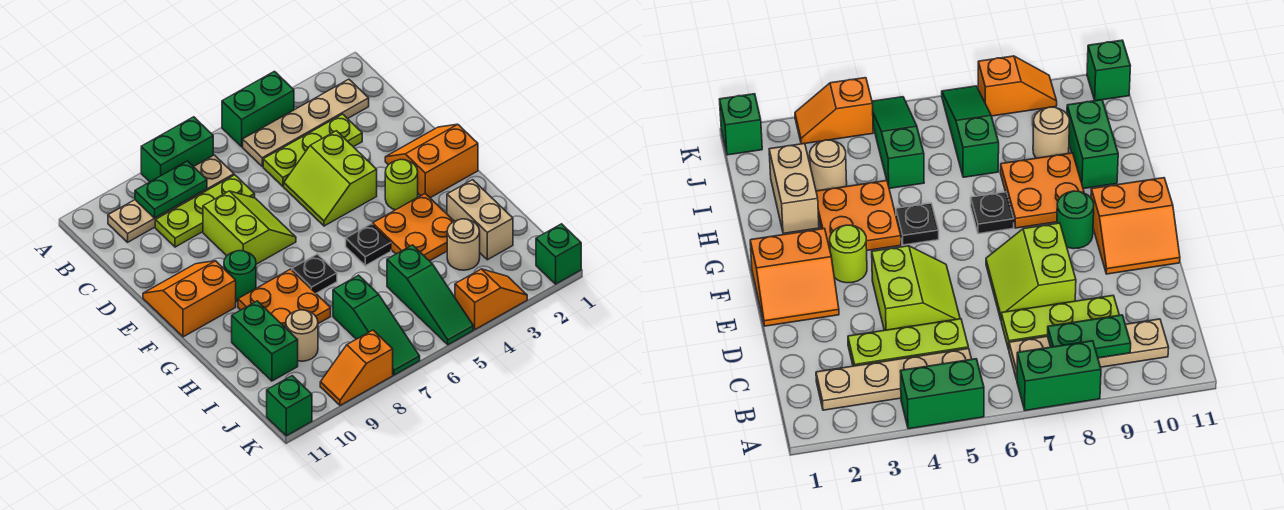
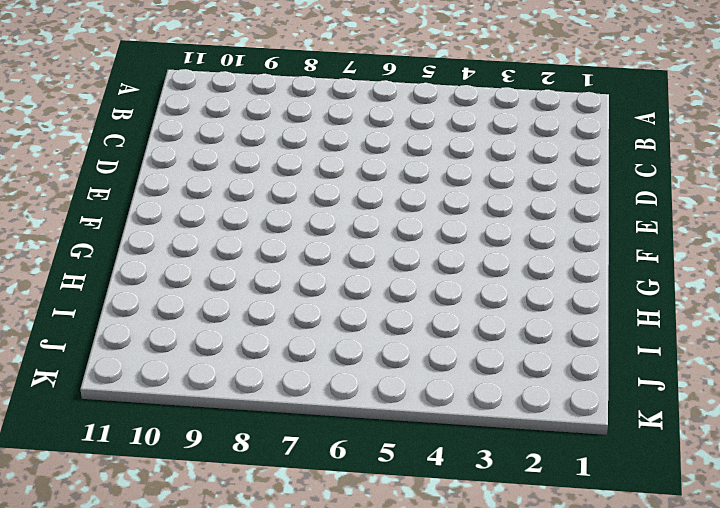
none -> green 1x2 brick [222,71,294,147]
none -> green 1x2 brick [141,117,213,182]
none -> tan 1x4 plate [243,79,369,166]

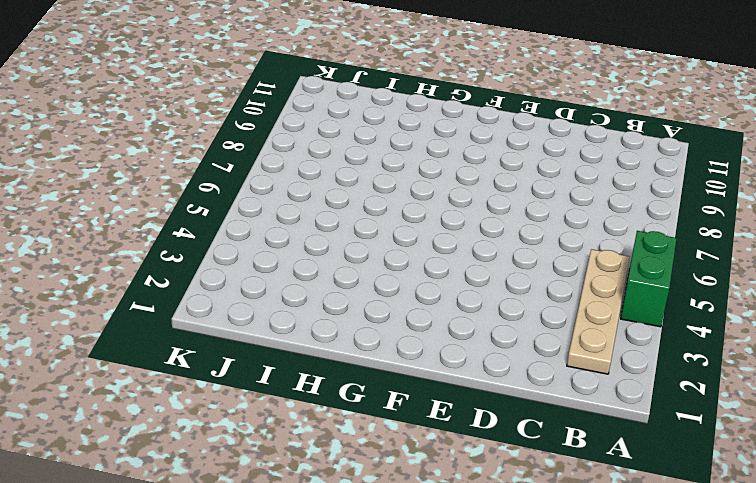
none -> green 1x2 brick [141,117,213,182]
none -> tan 1x4 plate [108,155,234,242]
none -> lime 1x3 plate [263,114,362,186]

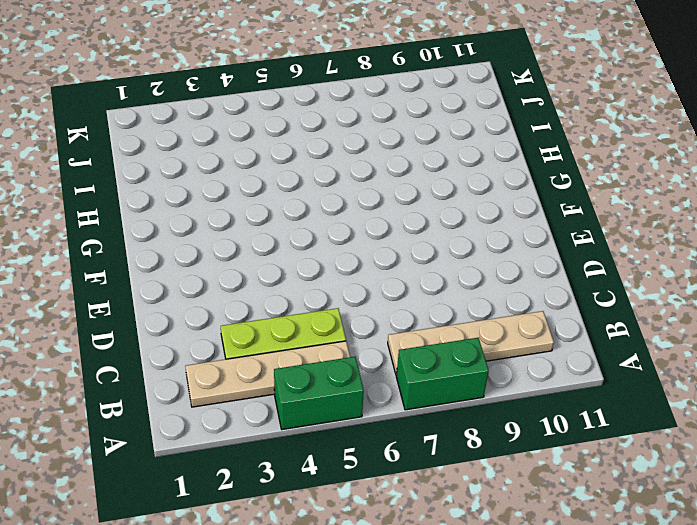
none -> lime 1x3 plate [155,175,255,247]
none -> lime 2x2 slope [284,131,377,226]
none -> lime 2x2 slope [203,191,296,264]

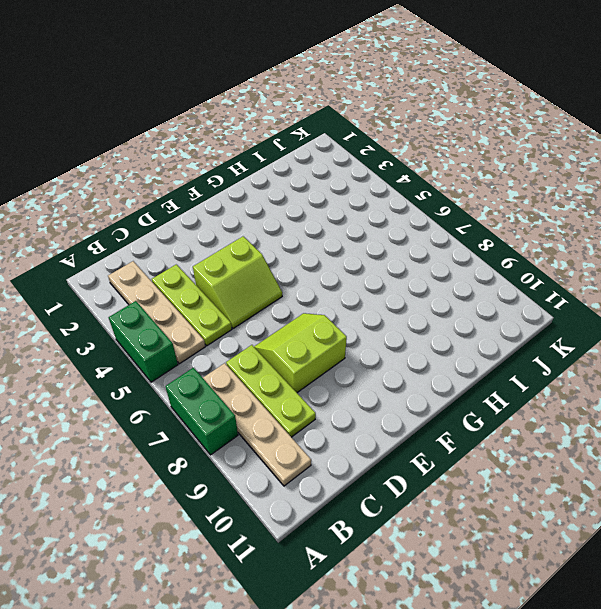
none -> orange 2x2 slope [385,124,478,198]
none -> orange 2x2 slope [143,261,236,337]
none -> lime 1x1 round brick [385,159,418,210]

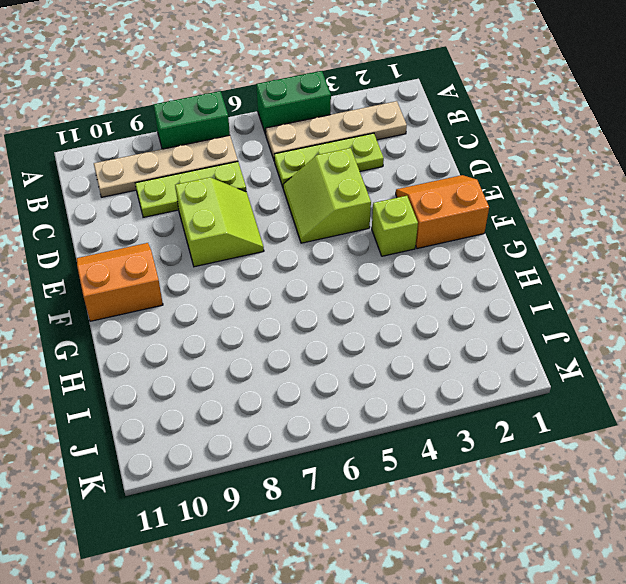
lime 1x1 brick [372,196,418,256] -> lime 1x1 round brick [385,159,418,210]
none -> green 1x1 round brick [224,251,256,302]
none -> orange 2x2 plate [373,194,454,261]
none -> black 1x1 plate [346,224,391,266]

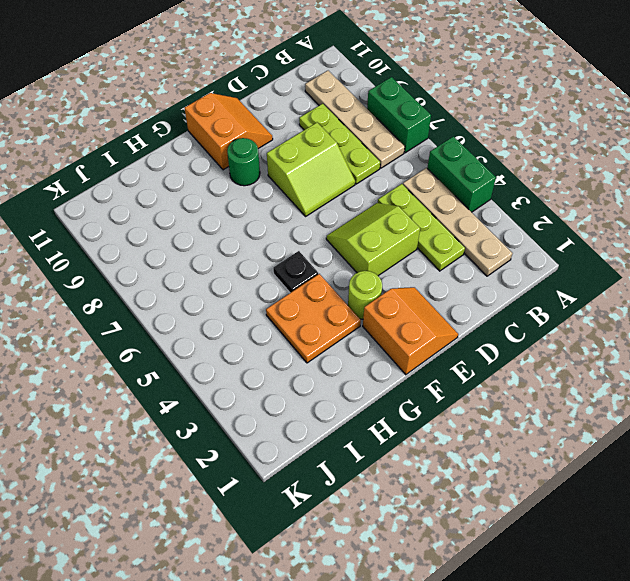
none -> black 1x1 plate [292,254,337,293]
none -> orange 2x2 plate [238,269,331,328]
none -> tan 1x2 brick [447,180,513,260]

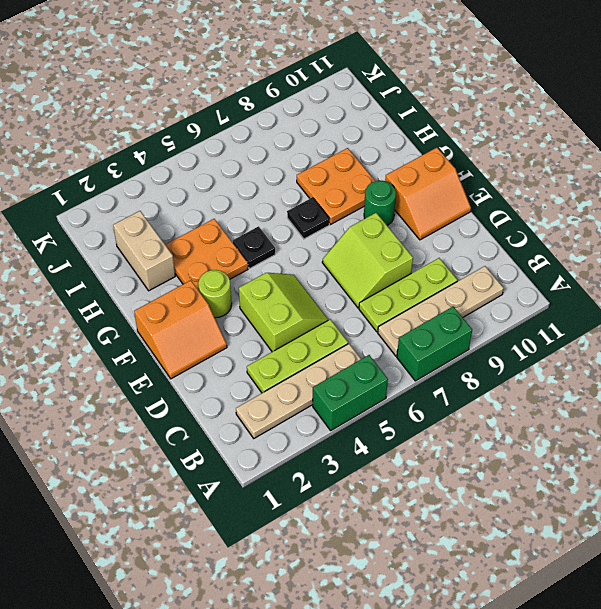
none -> green 1x2 brick [232,301,298,381]
none -> tan 1x1 round brick [447,219,480,270]
none -> green 1x3 slope [387,245,473,345]

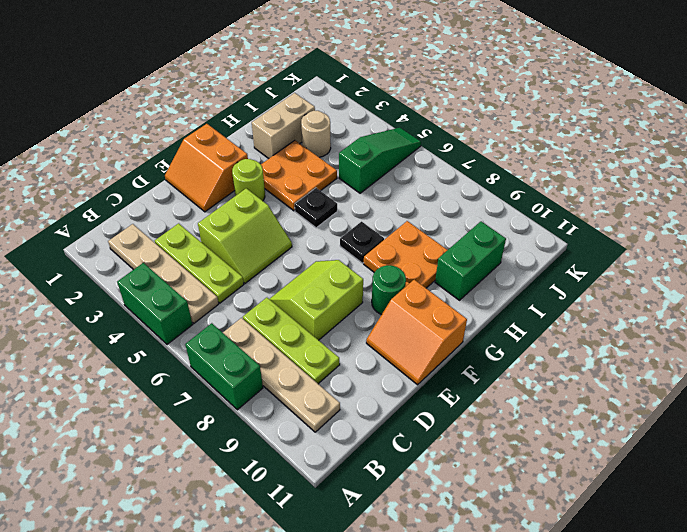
none -> green 1x3 slope [333,275,420,375]
none -> tan 1x1 round brick [286,310,318,361]
none -> green 1x1 brick [536,224,581,284]

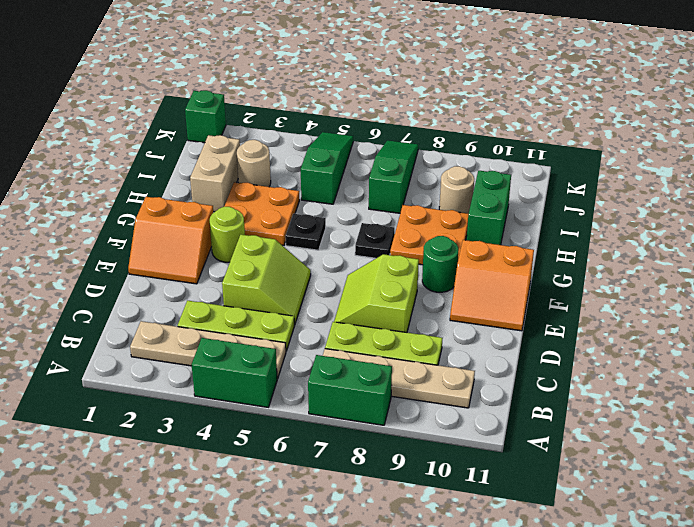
none -> orange 1x2 slope [455,269,527,330]
none -> orange 1x2 slope [320,330,393,406]
none -> green 1x1 brick [267,376,312,436]

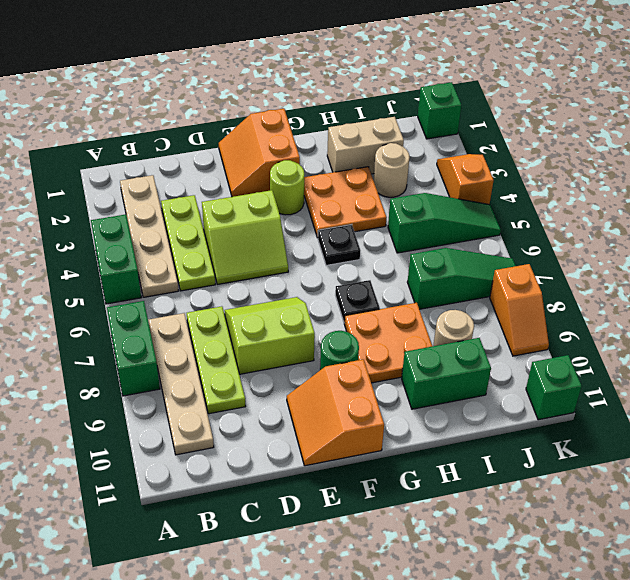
none -> green 1x2 plate [135,161,207,218]

